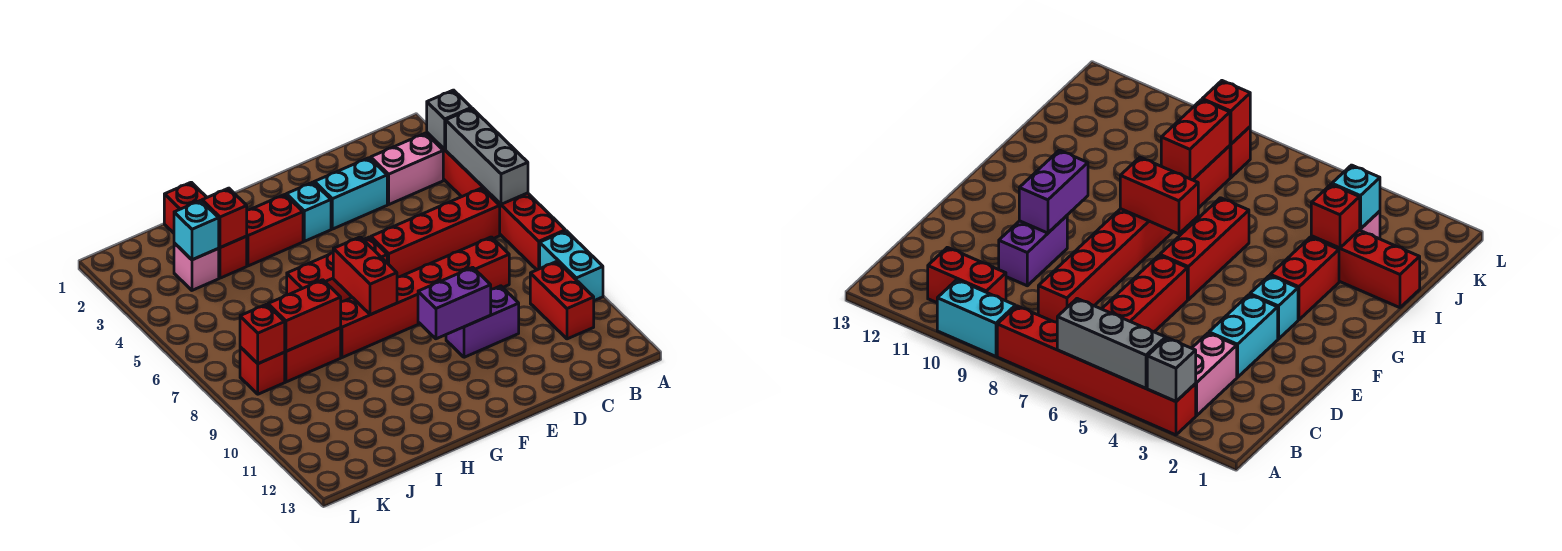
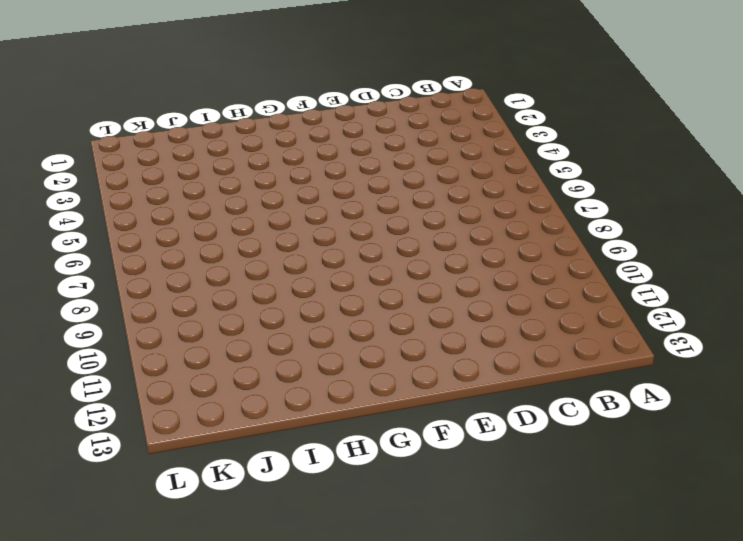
none -> red 1x6 brick [427,133,565,270]
none -> cyan 1x2 brick [540,231,603,301]
none -> pink 1x2 brick [371,133,443,204]

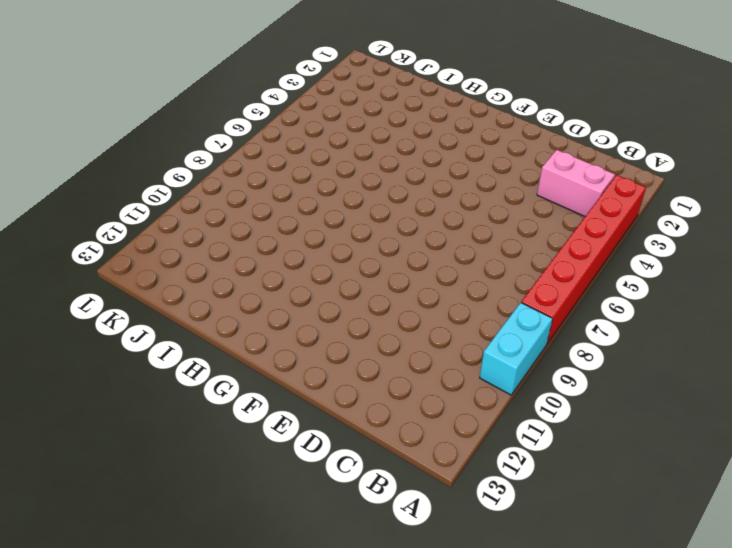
none -> red 1x4 brick [371,188,500,277]
none -> red 1x2 brick [530,261,594,339]
none -> red 1x6 brick [341,237,509,358]

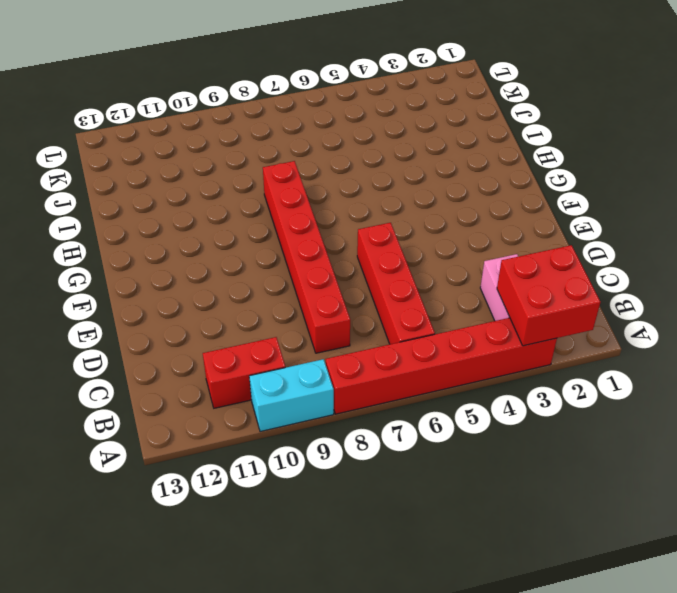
red 2x2 brick [497,245,600,346] -> grey 1x1 brick [427,90,471,149]
none -> cyan 1x2 brick [314,158,387,229]
none -> purple 1x2 brick [446,286,519,357]
none -> cyan 1x1 brick [286,182,331,241]

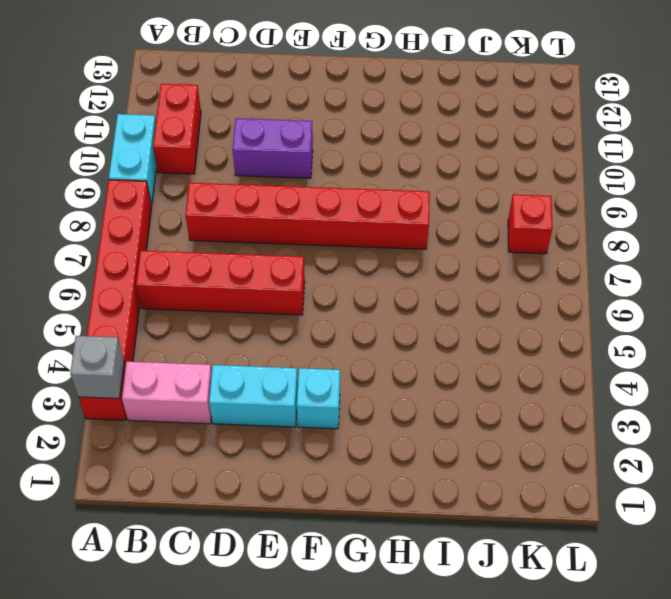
none -> red 1x3 brick [287,237,387,302]
none -> red 1x2 brick [247,195,303,266]
none -> red 1x3 brick [164,182,247,278]

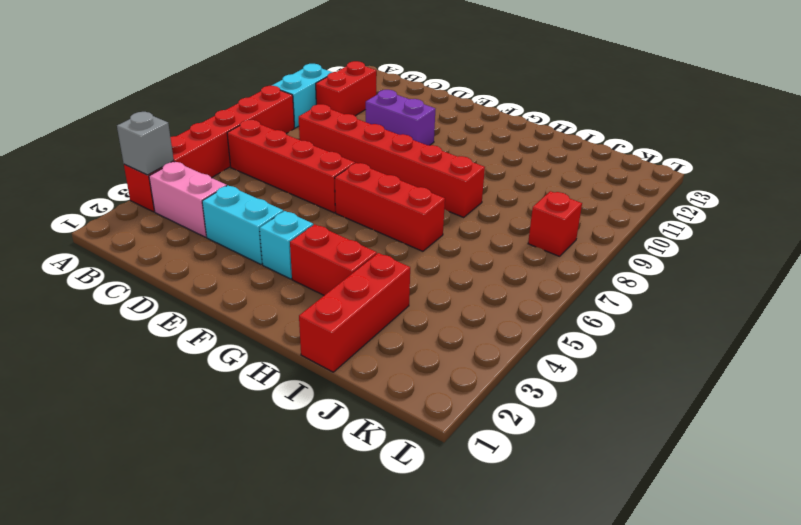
none -> red 1x2 brick [284,328,341,382]
none -> pink 1x1 brick [174,243,219,290]
none -> grey 1x3 brick [446,108,528,204]

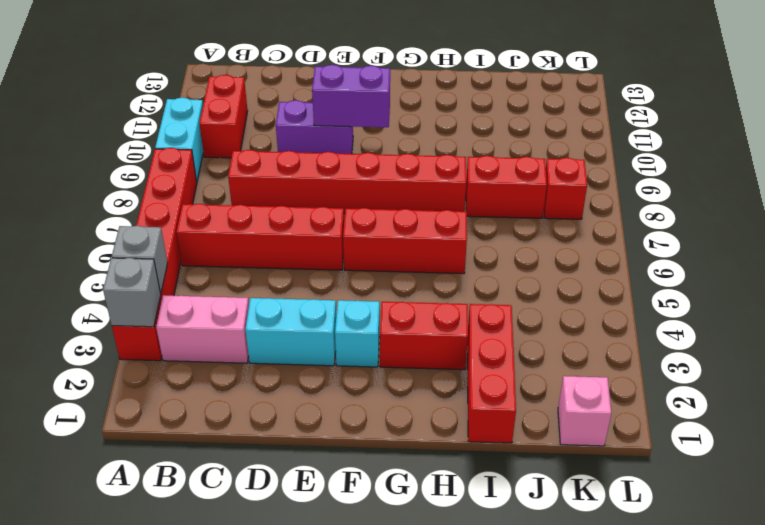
grey 1x1 brick [112,226,168,293] -> grey 1x3 brick [446,108,528,204]
pink 1x1 brick [558,376,611,446] -> pink 1x1 brick moved to [174,243,219,290]
none -> red 1x2 brick [333,237,397,315]
none -> red 1x1 brick [202,188,247,248]
none -> red 1x2 brick [268,280,341,351]

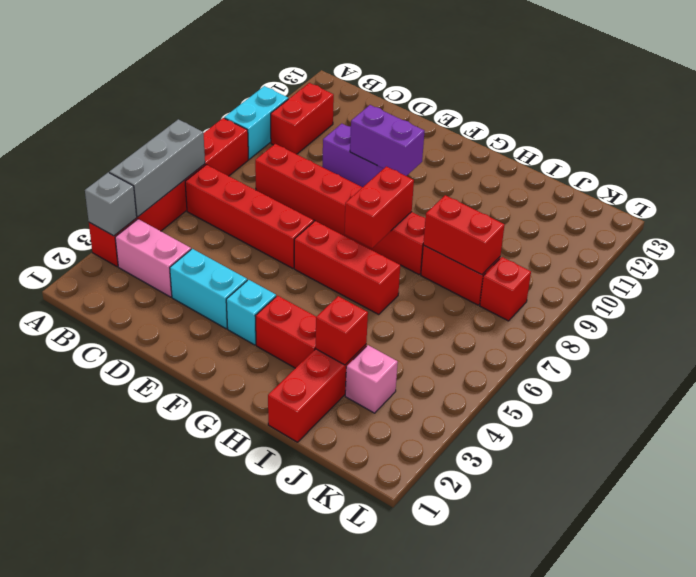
none -> cyan 1x1 brick [174,200,219,260]
none -> red 1x1 brick [240,304,285,364]

